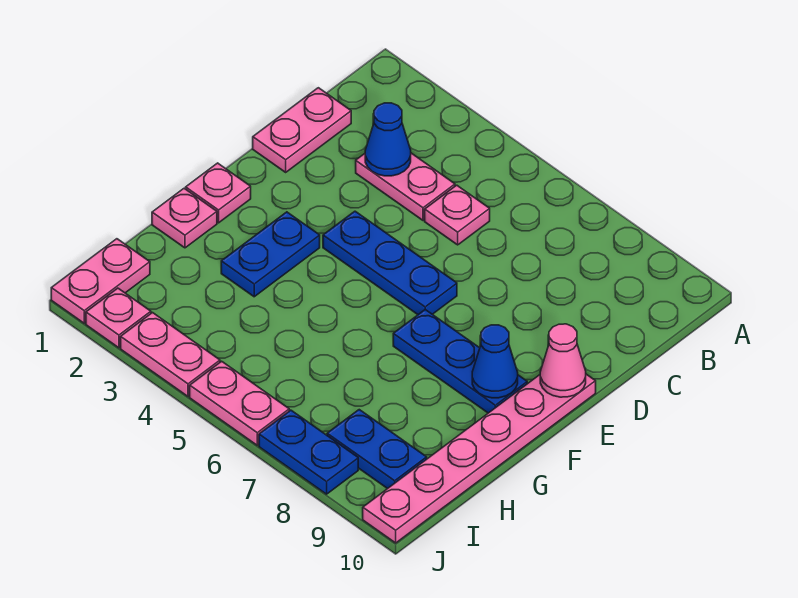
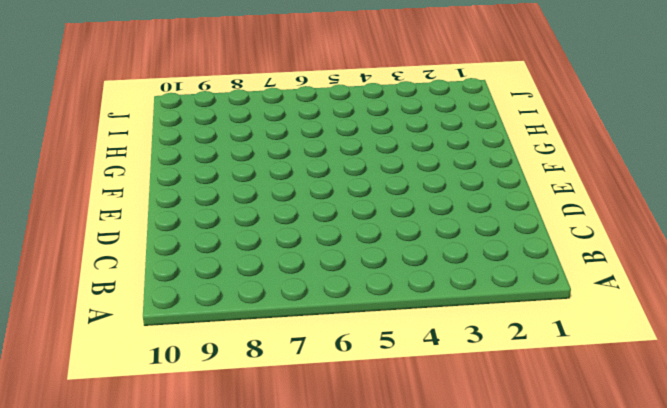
none -> pink 1x2 plate [253,88,351,172]
none -> pink 1x2 plate [356,153,455,220]
none -> pink 1x1 plate [425,185,490,245]

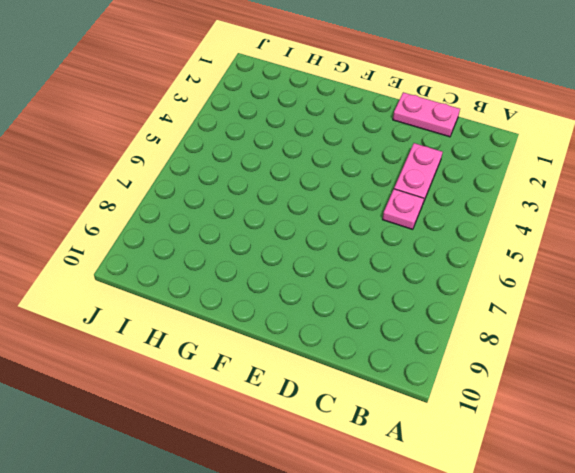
none -> blue 1x3 plate [323,211,457,314]
none -> pink 1x6 plate [363,374,596,543]
none -> pink 1x1 plate [186,163,251,223]

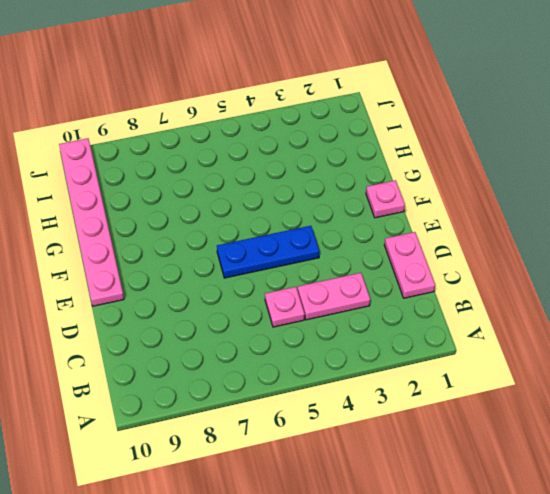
none -> blue 1x2 plate [221,212,320,297]
none -> blue 1x3 plate [393,310,527,413]
none -> pink 1x1 plate [152,188,217,248]

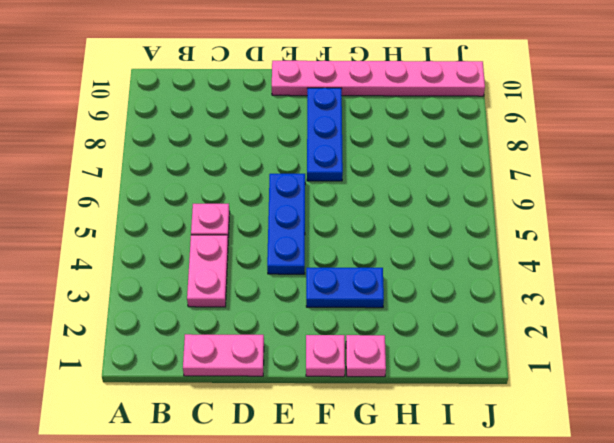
none -> pink 1x2 plate [51,239,150,323]
none -> blue 1x2 plate [327,410,427,489]
none -> pink 1x1 plate [86,288,151,348]

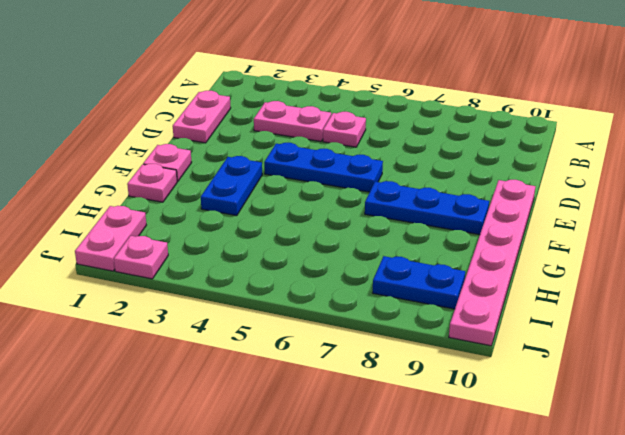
none -> pink 1x2 plate [121,313,220,397]
none -> pink 1x2 plate [190,361,289,445]
none -> blue 1x2 plate [259,410,358,494]

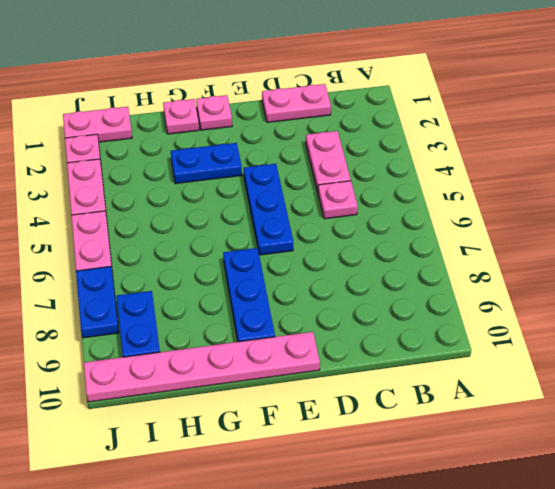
none -> blue 1x1 cone [365,103,411,176]
none -> pink 1x1 cone [540,324,586,397]
none -> blue 1x1 cone [472,325,518,398]

